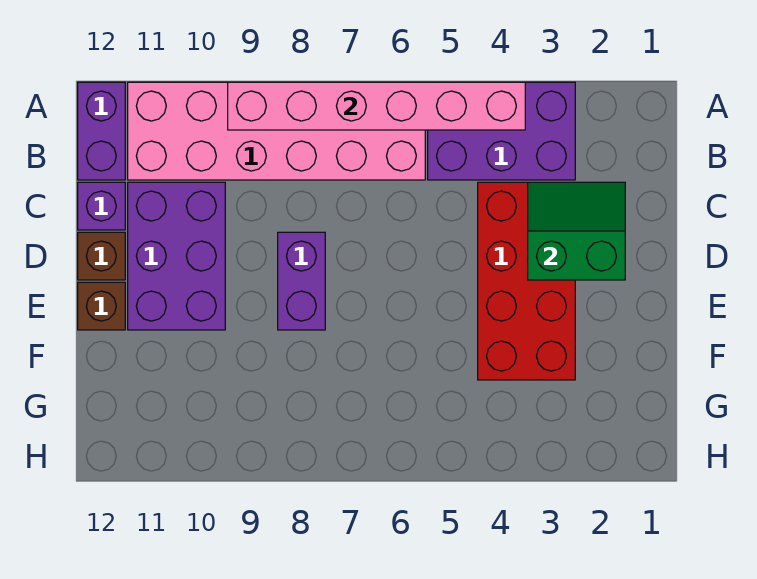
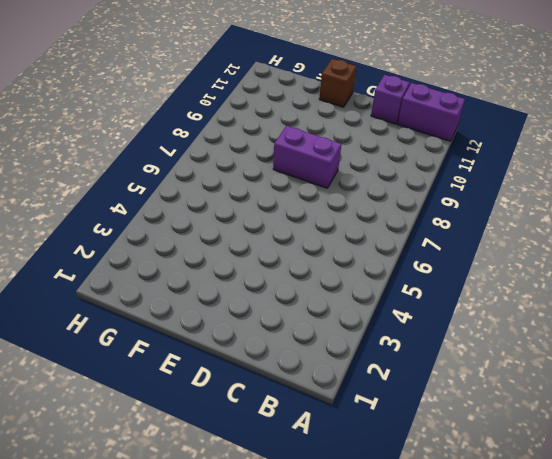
none -> purple 2x3 brick [428,82,575,180]
none -> pink 2x6 brick [128,82,425,180]

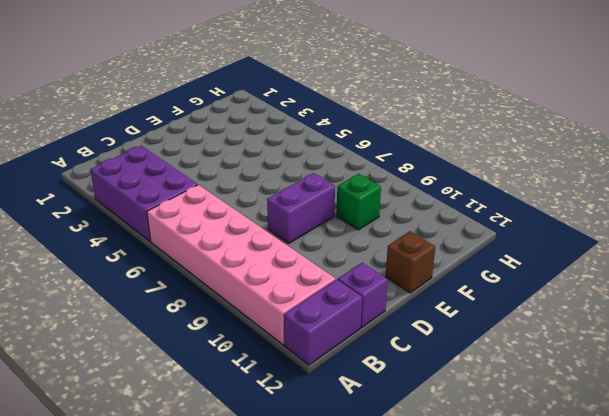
green 1x1 brick [337,174,381,230] -> none
none -> red 2x4 brick [478,182,575,380]
none -> purple 2x3 brick [128,182,225,330]

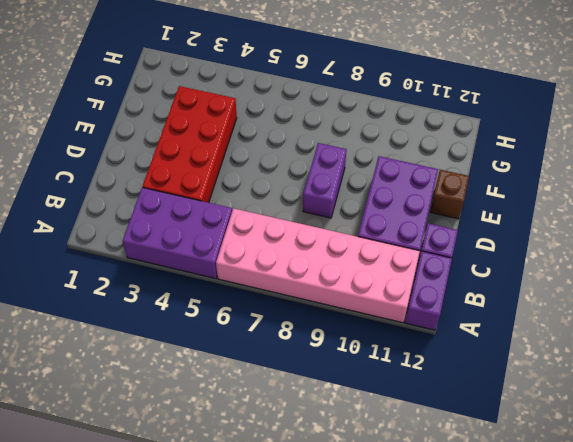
none -> brown 1x1 brick [78,232,125,280]
none -> pink 1x6 brick [228,82,525,130]

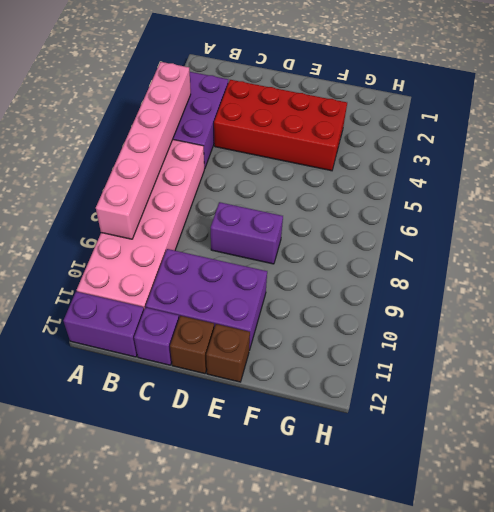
none -> green 2x2 slope [528,182,625,280]

